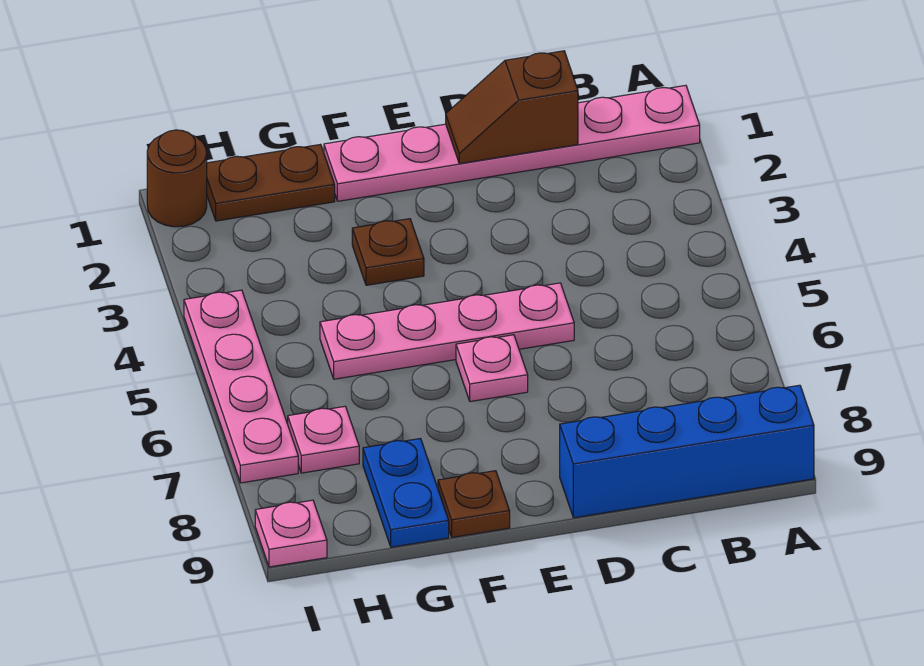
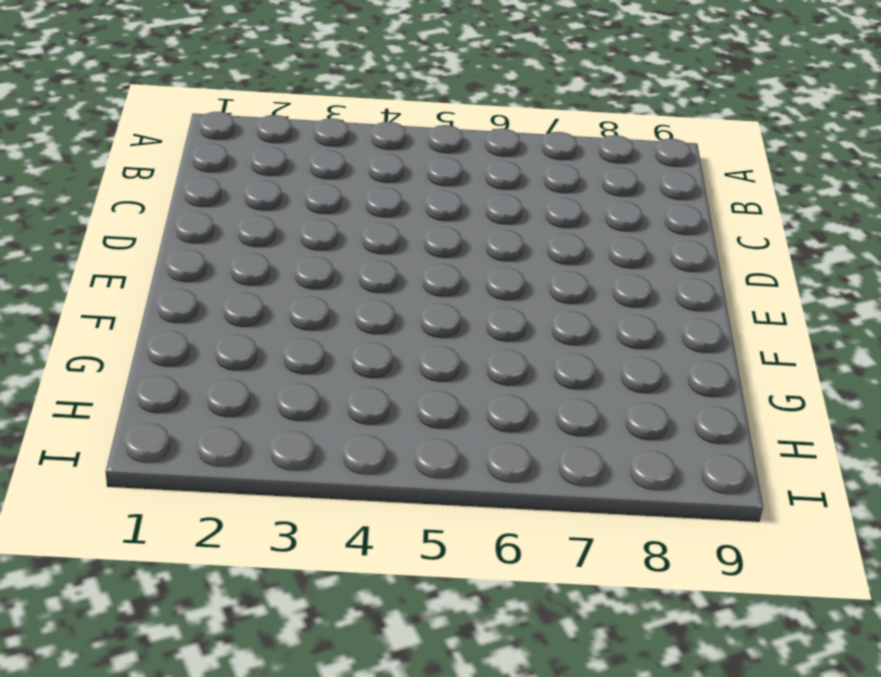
none -> pink 1x6 plate [324,85,700,201]
none -> blue 1x4 brick [560,385,814,518]
none -> pink 1x4 plate [320,283,574,379]

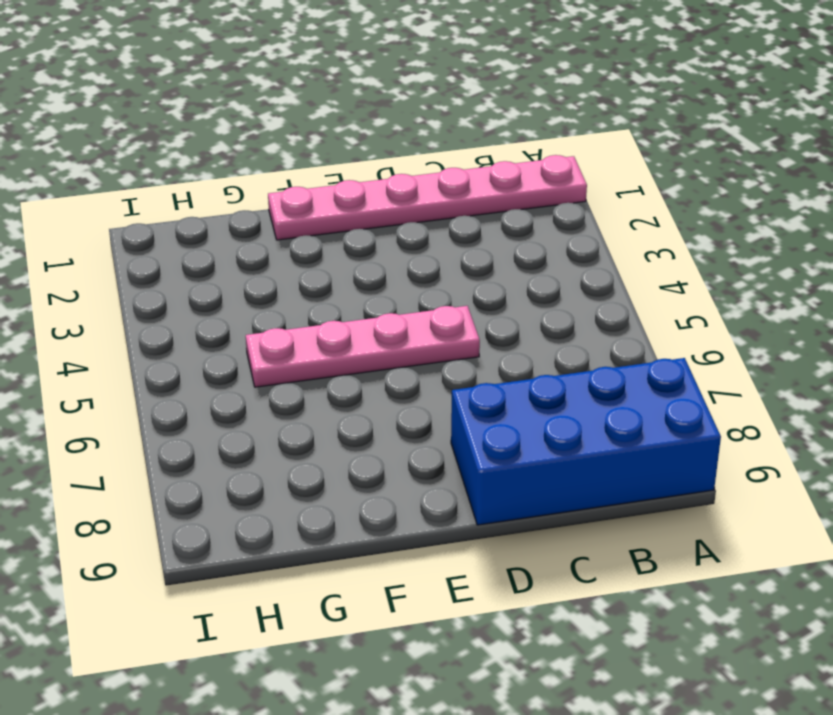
blue 2x4 brick [451,358,721,525] -> blue 1x4 brick [560,385,814,518]
none -> pink 1x1 plate [456,335,528,402]
none -> brown 1x1 plate [352,219,424,285]
none -> brown 1x1 plate [438,471,510,537]

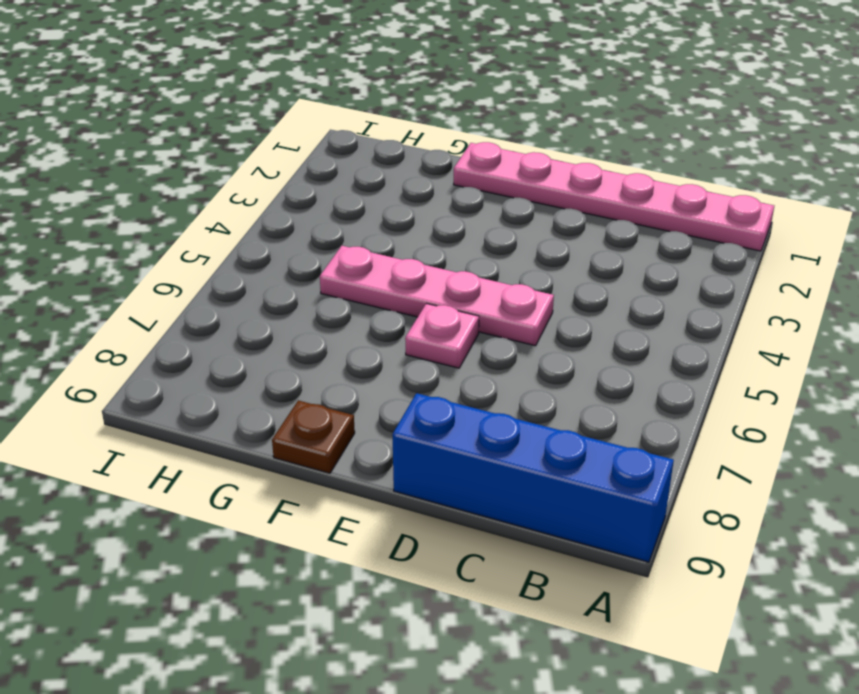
none -> brown 1x1 plate [352,219,424,285]
none -> brown 1x2 plate [207,144,335,221]
none -> blue 1x2 plate [363,439,449,547]

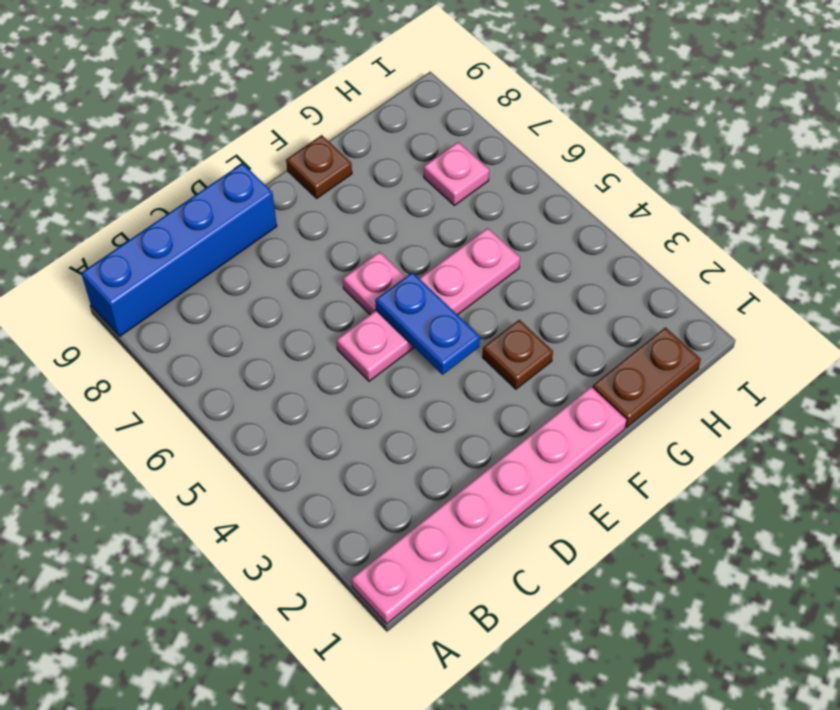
blue 1x2 plate [375,272,480,375] -> blue 1x2 plate moved to [363,439,449,547]
none -> brown 1x1 round brick [147,130,207,227]
none -> pink 1x4 plate [184,290,298,483]
none -> pink 1x1 plate [255,500,327,567]

